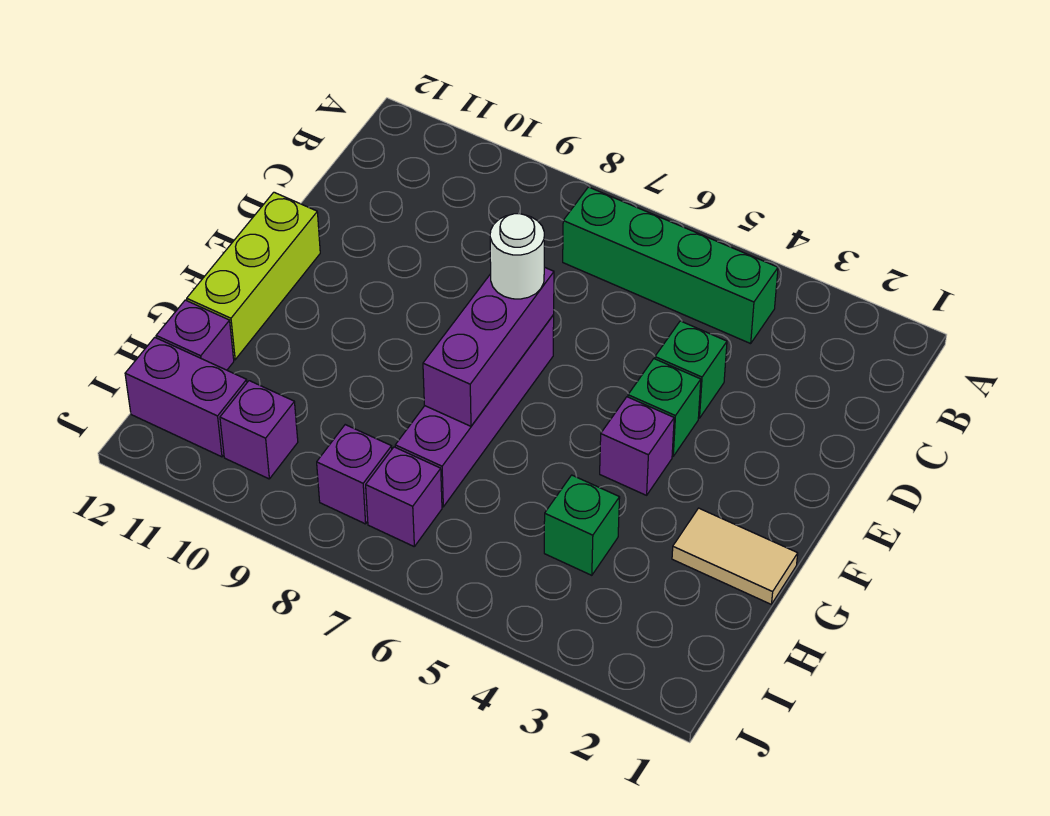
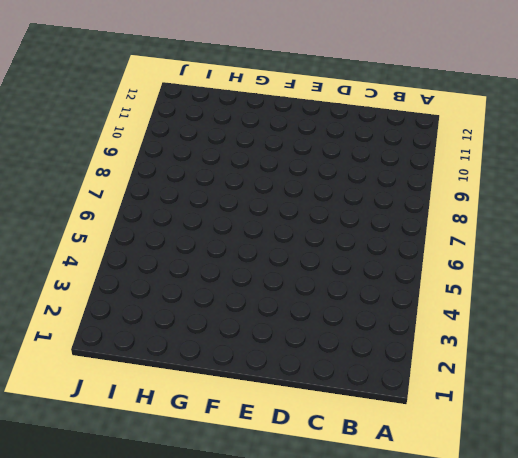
none -> green 1x4 brick [563,187,778,344]
none -> green 1x1 brick [655,321,727,418]
none -> green 1x1 brick [628,359,701,456]

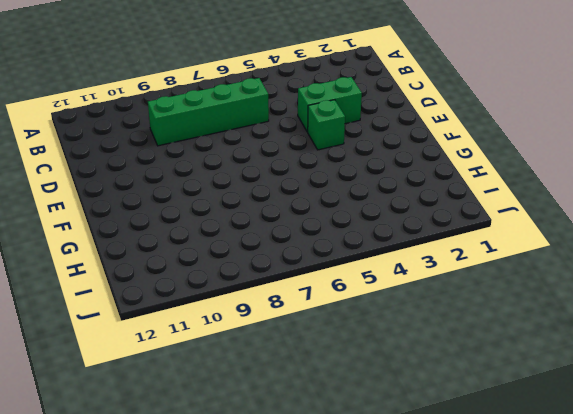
green 1x4 brick [148,78,269,146] -> green 1x4 brick moved to [563,187,778,344]
green 1x2 brick [298,77,362,132] -> green 1x1 brick [655,321,727,418]
none -> purple 1x4 brick [395,315,554,507]
none -> lime 1x3 brick [187,192,320,360]
none -> purple 1x1 brick [600,397,674,495]

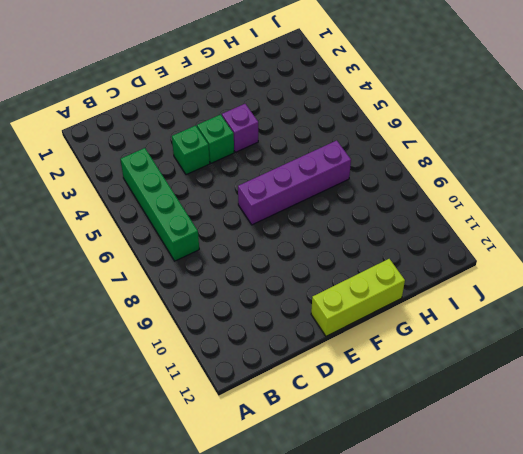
none -> tan 1x2 tile [672,508,798,604]
none -> green 1x1 brick [544,475,620,575]
none -> purple 1x1 brick [156,300,234,370]

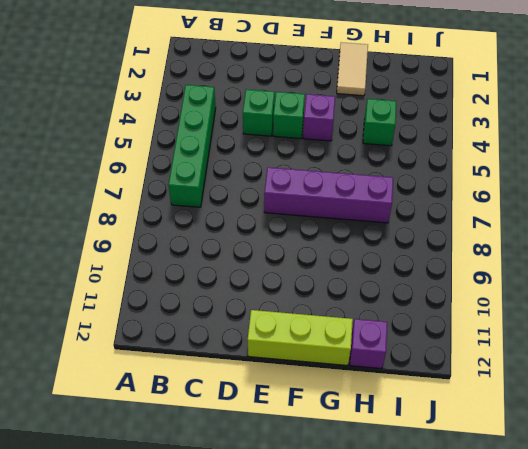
none -> purple 1x1 brick [366,447,442,546]
none -> purple 1x1 brick [317,425,392,524]
none -> purple 1x1 brick [220,381,298,479]

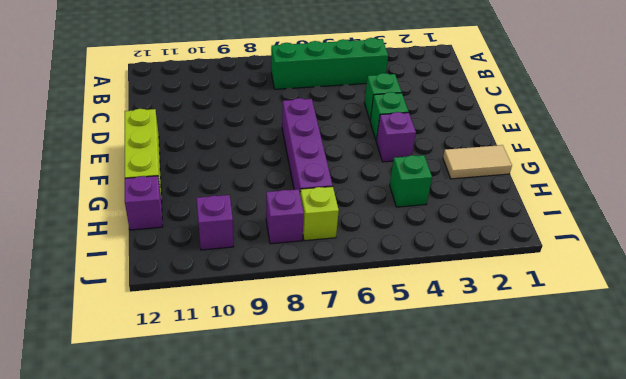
lime 1x1 brick [300,186,339,241] -> purple 1x1 brick [366,447,442,546]
none -> purple 1x2 brick [125,337,247,457]
none -> purple 1x3 brick [423,267,554,426]
none -> white 1x1 round brick [490,214,544,299]

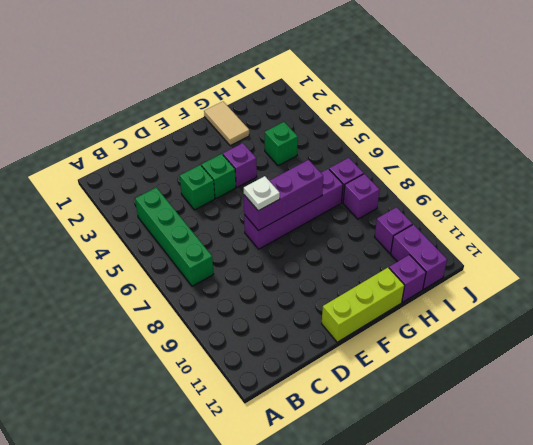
white 1x1 plate [244,176,280,211] -> white 1x1 round brick [490,214,544,299]

